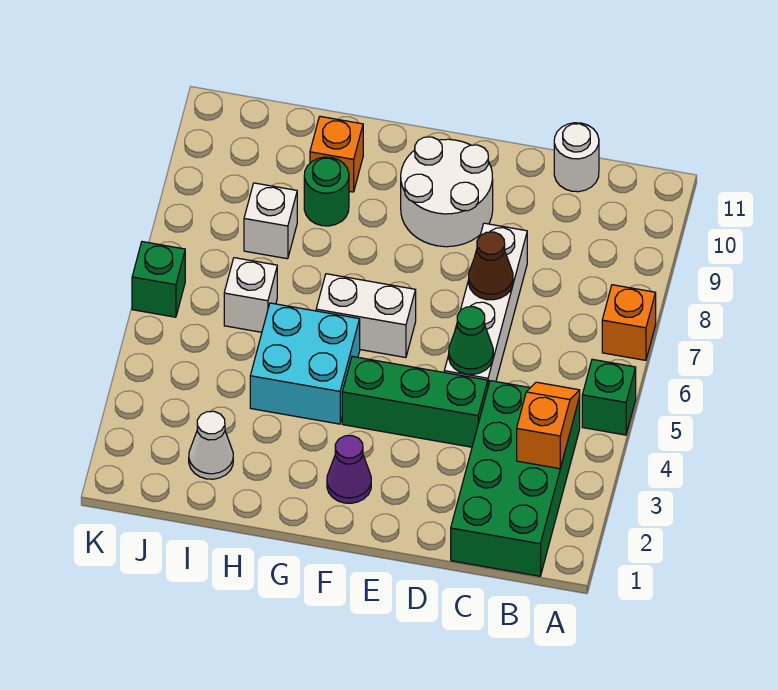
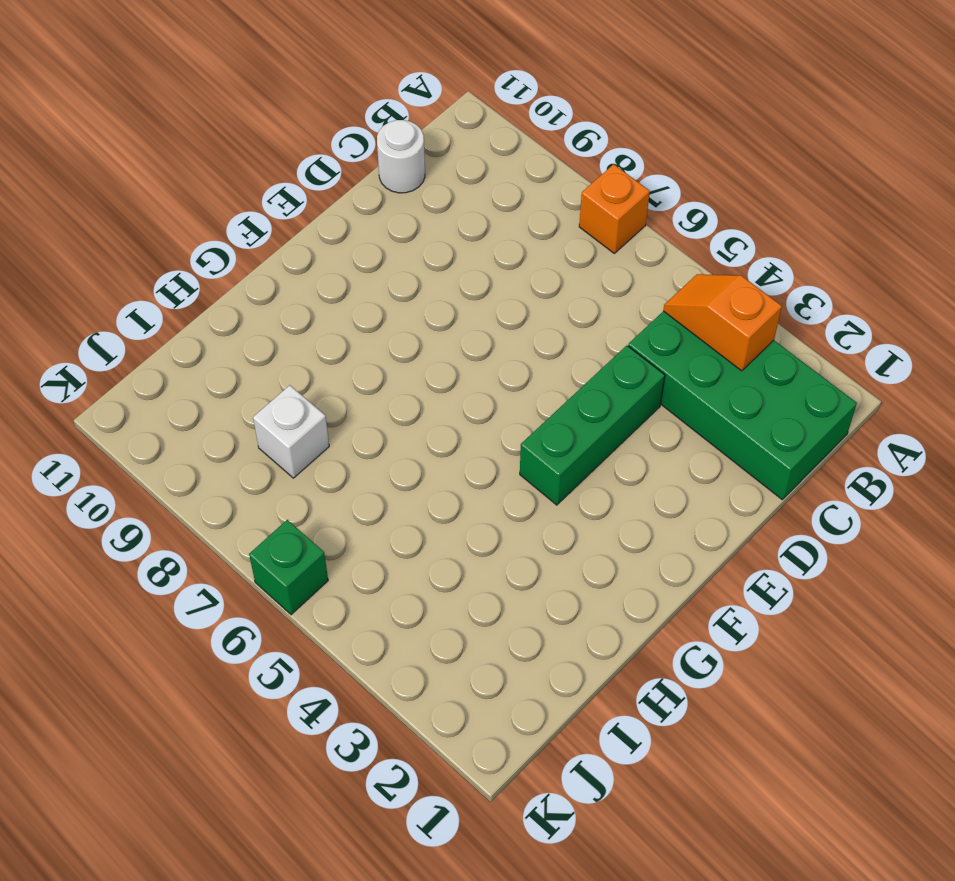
none -> green 1x1 brick [582,359,636,435]
none -> white 1x4 brick [444,223,527,385]
none -> white 2x2 round brick [401,137,493,247]

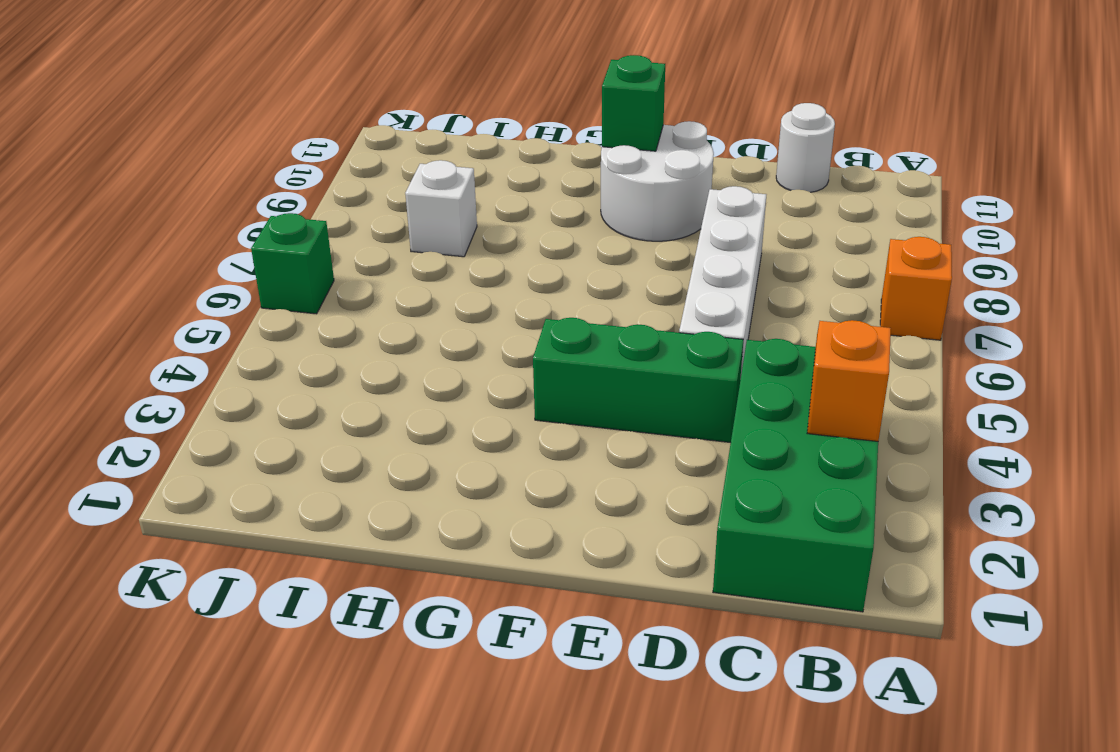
green 1x1 brick [602,55,665,151] -> green 1x1 brick moved to [582,359,636,435]
none -> purple 1x1 cone [327,436,371,503]
none -> white 1x2 brick [316,274,416,358]
none -> cyan 2x2 brick [250,303,360,424]

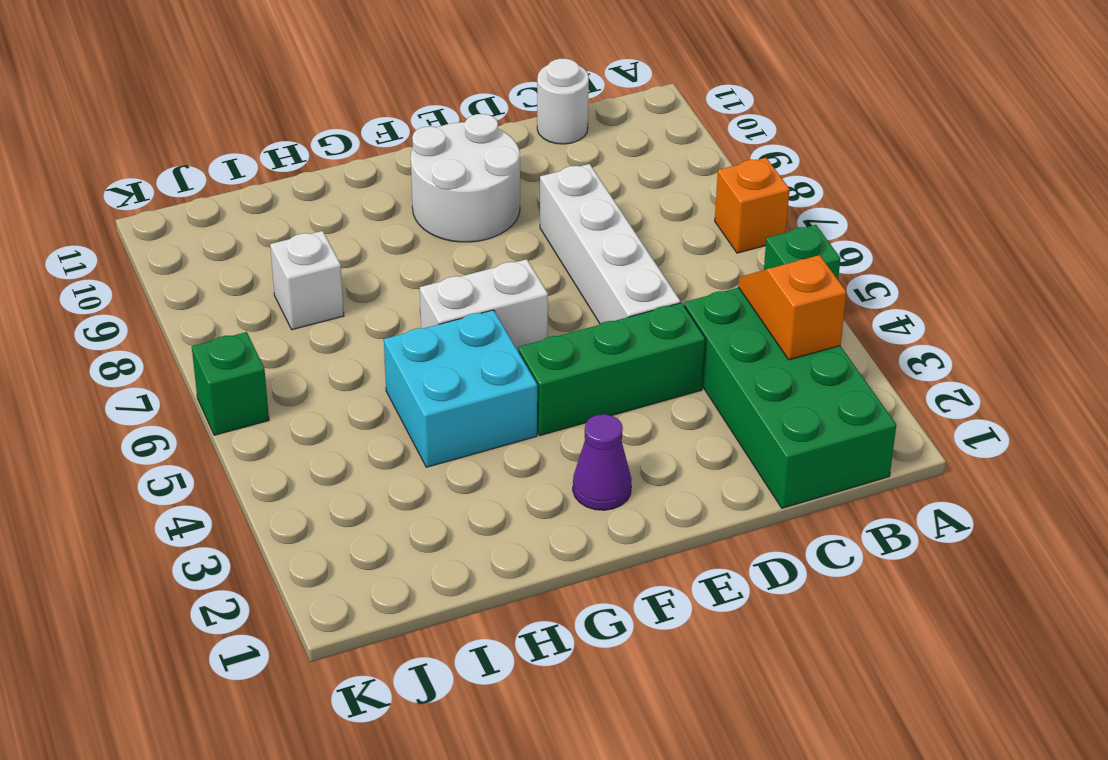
none -> green 1x1 round brick [304,157,349,226]
none -> orange 1x1 brick [310,116,363,192]
none -> white 1x1 cone [189,411,233,479]

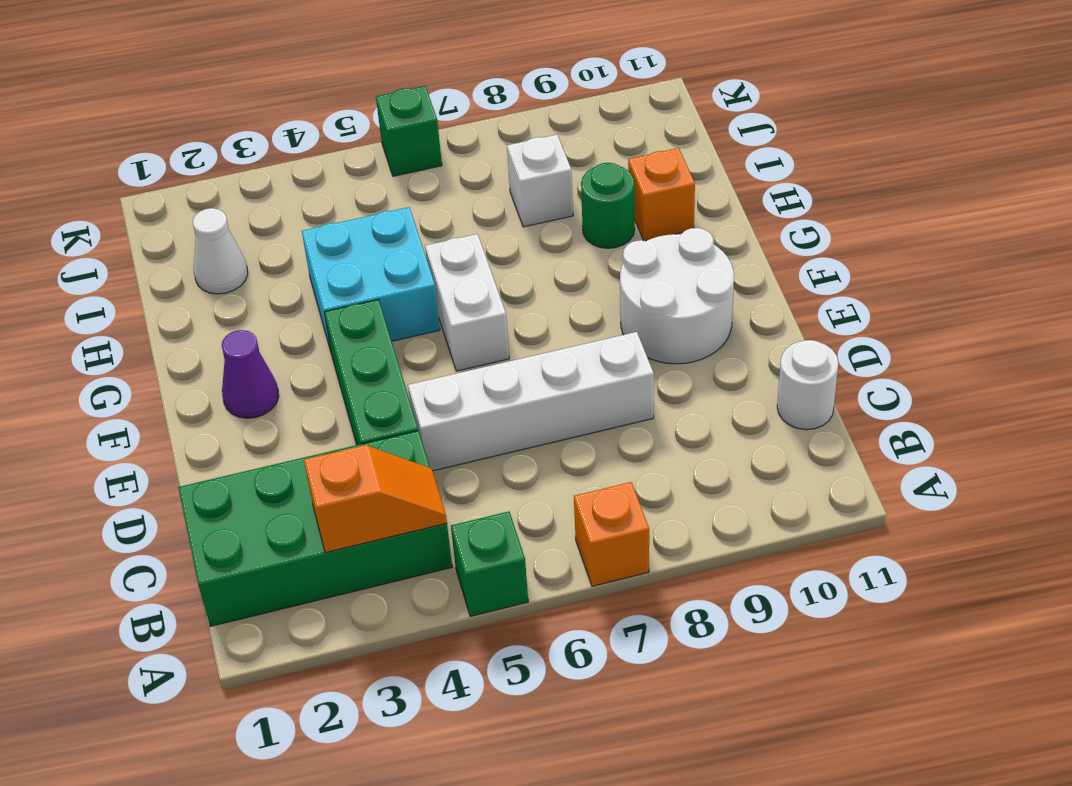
none -> white 1x1 brick [224,258,277,332]
none -> green 1x1 cone [449,307,493,374]
none -> brown 1x1 cone [469,232,513,300]

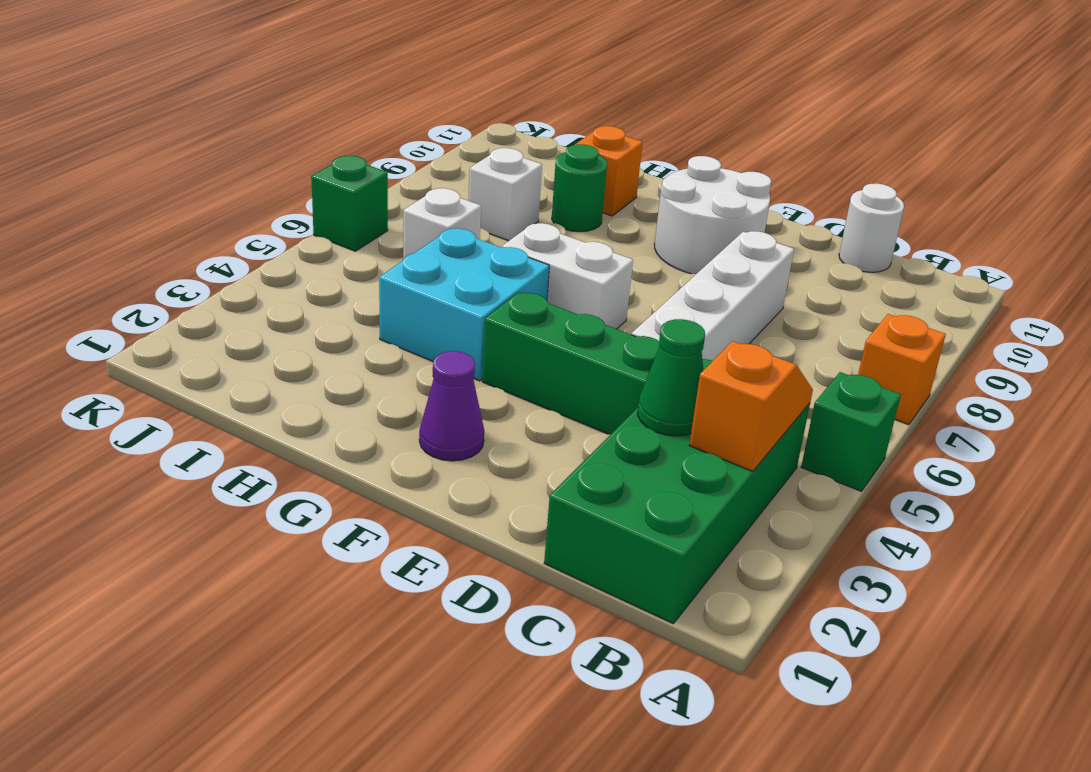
green 1x1 cone [638,319,705,436] -> green 1x1 cone moved to [449,307,493,374]
none -> white 1x1 cone [189,411,233,479]
none -> brown 1x1 cone [469,232,513,300]

